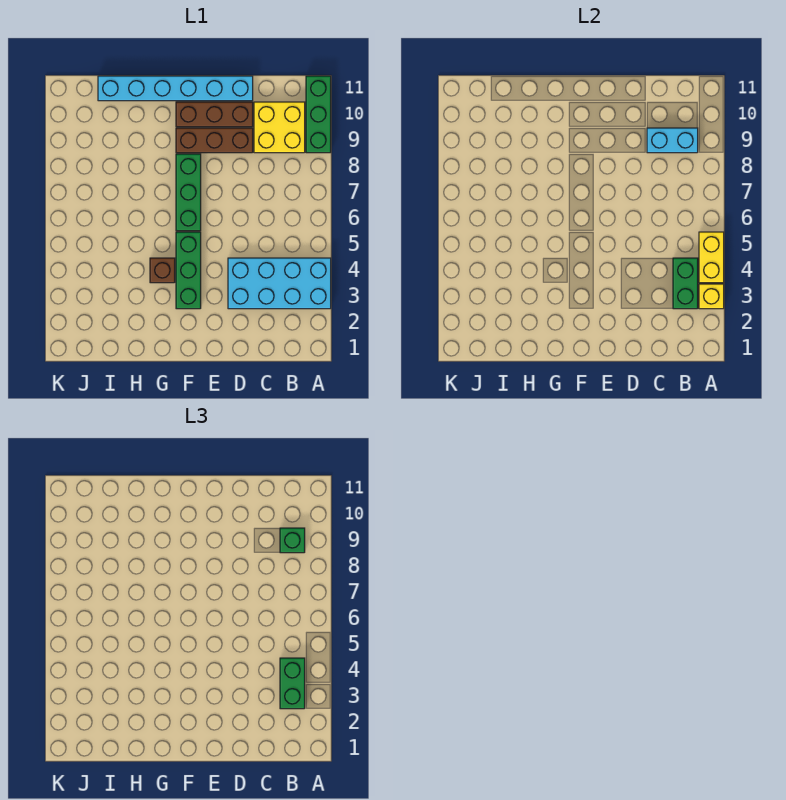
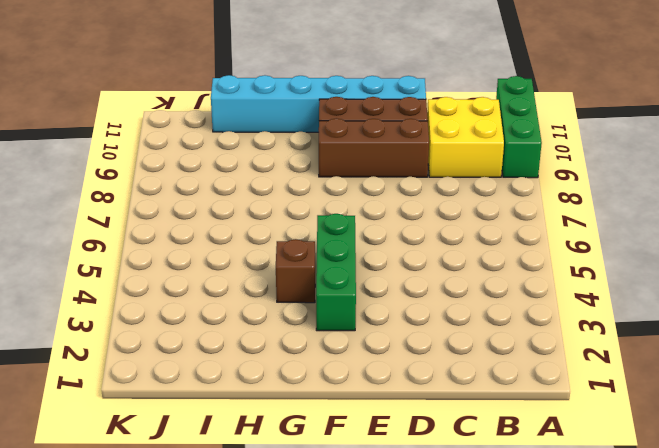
none -> cyan 2x4 brick [228,258,331,309]
none -> green 1x3 brick [176,154,201,231]
none -> yellow 1x1 brick [699,284,724,309]

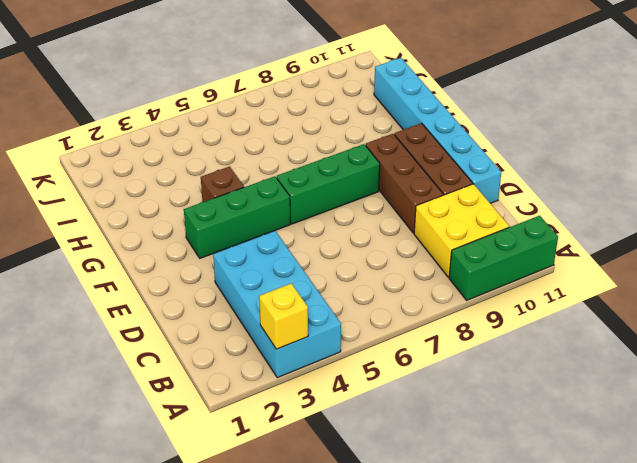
none -> yellow 1x2 brick [699,232,724,283]
none -> green 1x2 brick [673,258,698,309]
none -> cyan 1x2 brick [647,128,698,153]

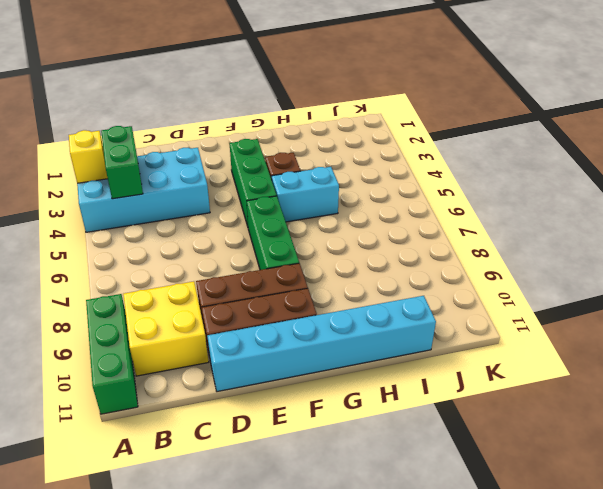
cyan 1x2 brick [272,167,339,222] -> cyan 1x2 brick moved to [647,128,698,153]
none -> yellow 1x2 brick [699,232,724,283]
none -> green 1x2 brick [280,658,305,709]
none -> green 1x1 brick [280,528,305,553]

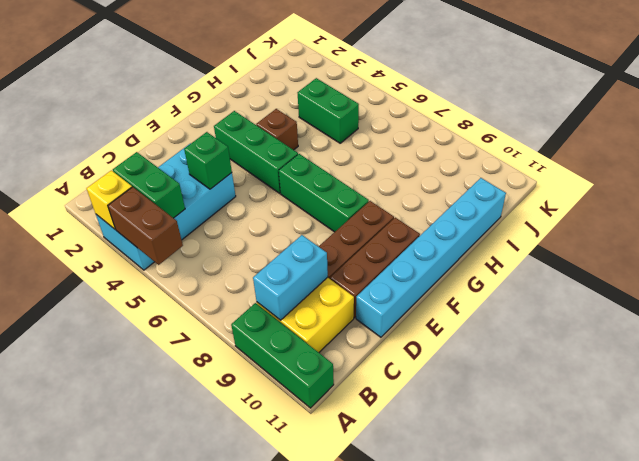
brown 1x2 brick [108,187,183,265] -> yellow 1x2 brick [699,232,724,283]
green 1x1 brick [184,132,232,189] -> green 1x1 brick moved to [280,528,305,553]
green 1x2 brick [298,78,359,143] -> green 1x2 brick moved to [280,658,305,709]

